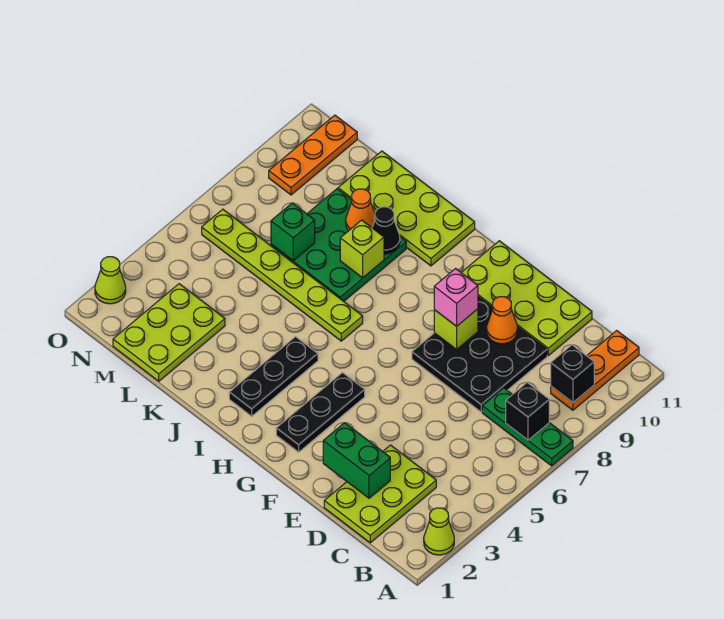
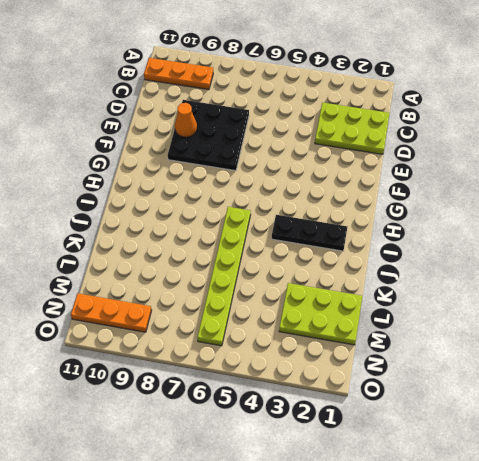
none -> lime 1x1 cone [424,508,454,555]
none -> green 1x3 plate [482,388,573,466]
none -> lime 2x4 plate [461,241,592,355]

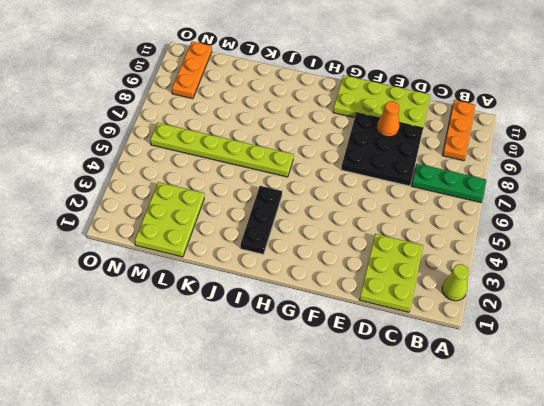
none -> black 1x3 plate [276,373,365,452]
none -> lime 2x4 plate [338,151,475,266]
none -> green 3x3 plate [271,189,406,301]

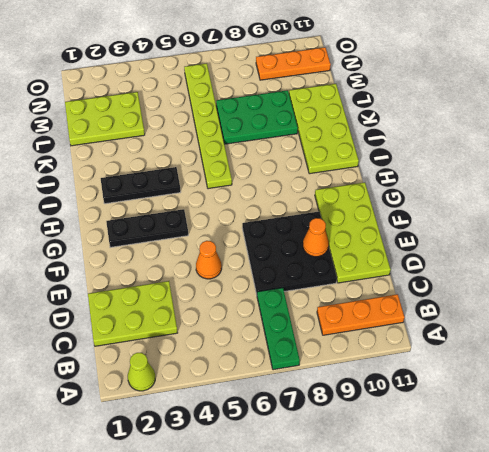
orange 1x1 cone [196,241,222,279] -> orange 1x1 cone moved to [346,189,375,231]
green 2x3 plate [216,90,298,144] -> green 3x3 plate [271,189,406,301]
none -> lime 1x1 cone [95,257,126,304]
none -> black 1x1 brick [506,383,549,440]
none -> black 1x1 brick [551,345,594,402]

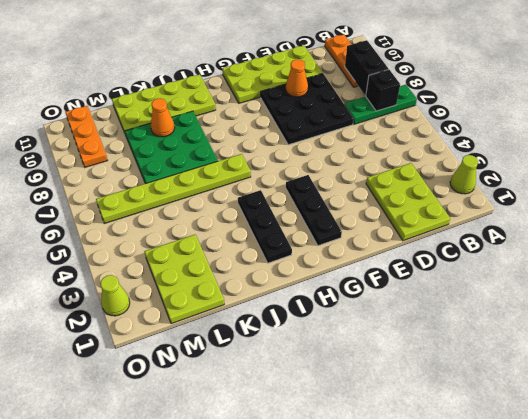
black 1x2 brick [345,40,389,96] -> black 1x1 brick [551,345,594,402]
none -> green 1x2 brick [323,423,390,498]
none -> lime 1x1 brick [434,309,478,349]
none -> lime 1x1 brick [340,220,384,278]

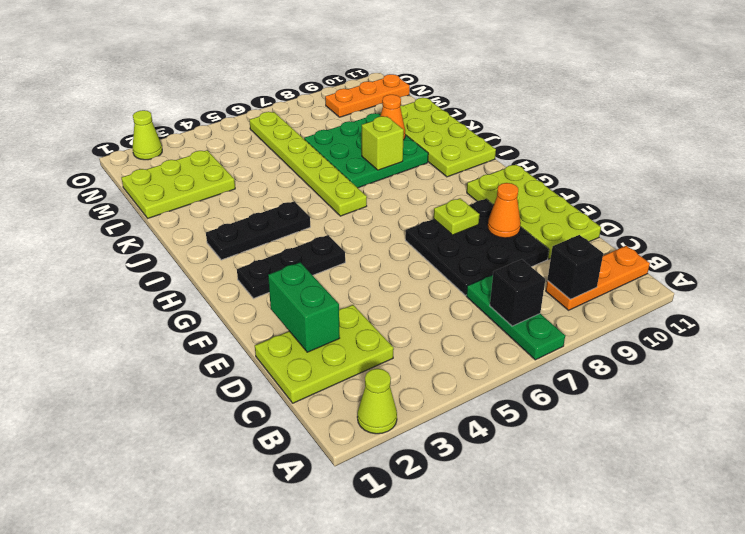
lime 1x1 plate [434,198,480,235] -> lime 1x1 brick [434,309,478,349]
none -> black 1x1 cone [372,207,400,254]
none -> green 1x1 brick [271,203,315,261]
none -> pink 1x1 brick [434,269,478,326]

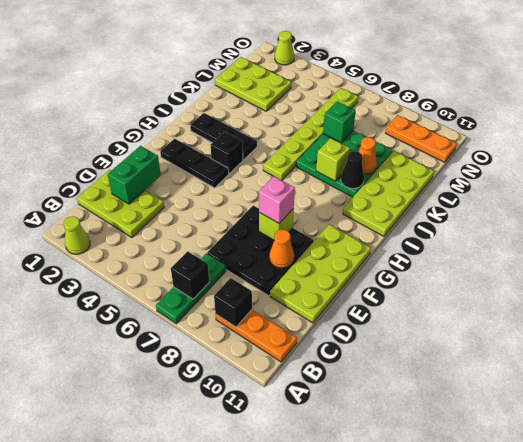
black 1x1 brick [211,132,243,173] -> none

